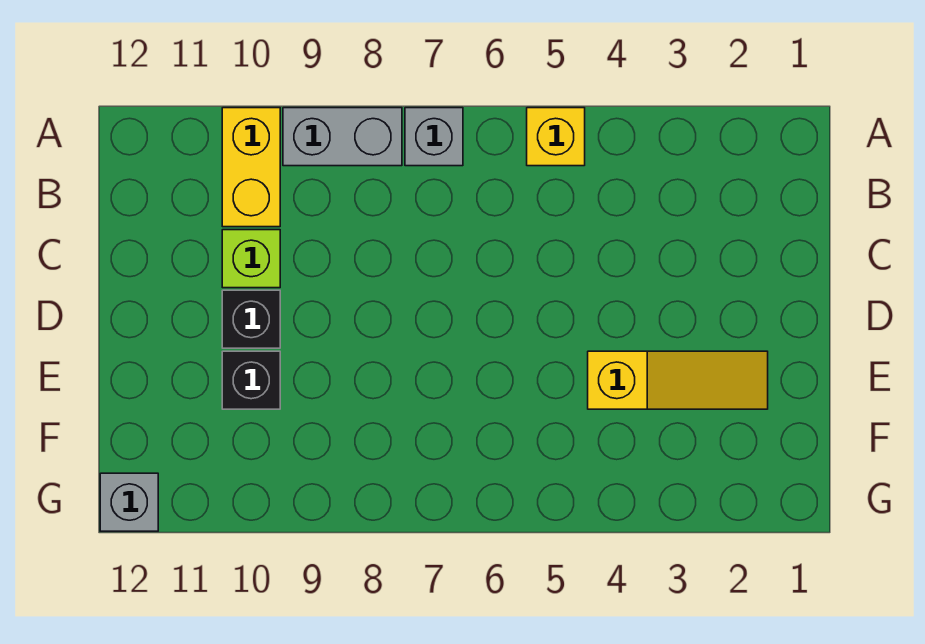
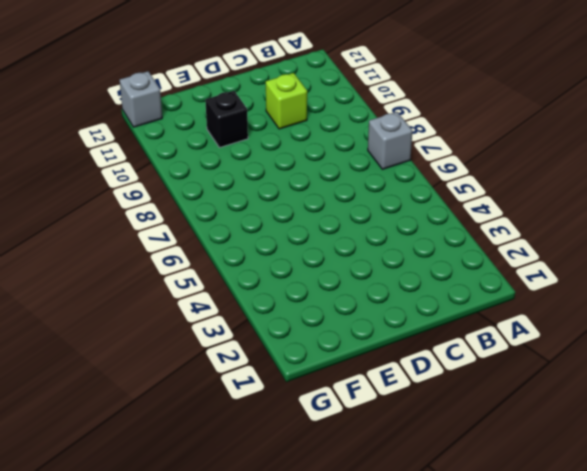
none -> yellow 1x1 brick [527,108,585,166]
none -> grey 1x2 brick [283,108,402,166]

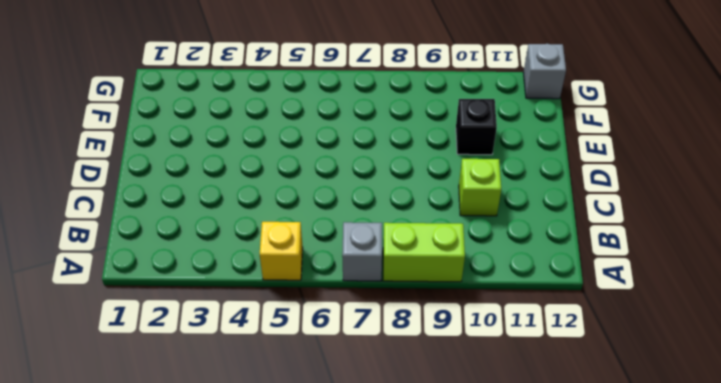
lime 1x2 brick [383,223,465,282] -> grey 1x2 brick [283,108,402,166]
none -> yellow 1x2 brick [222,108,280,227]
none -> black 1x1 brick [222,290,280,348]

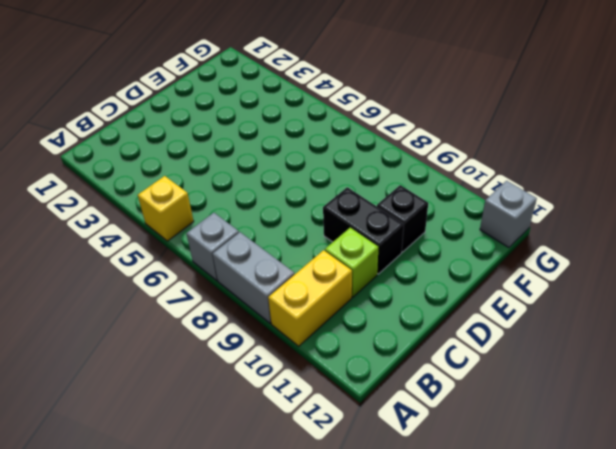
black 1x2 brick [323,187,404,274] -> black 1x1 brick [222,290,280,348]
none -> yellow 1x3 slope [588,351,768,409]

